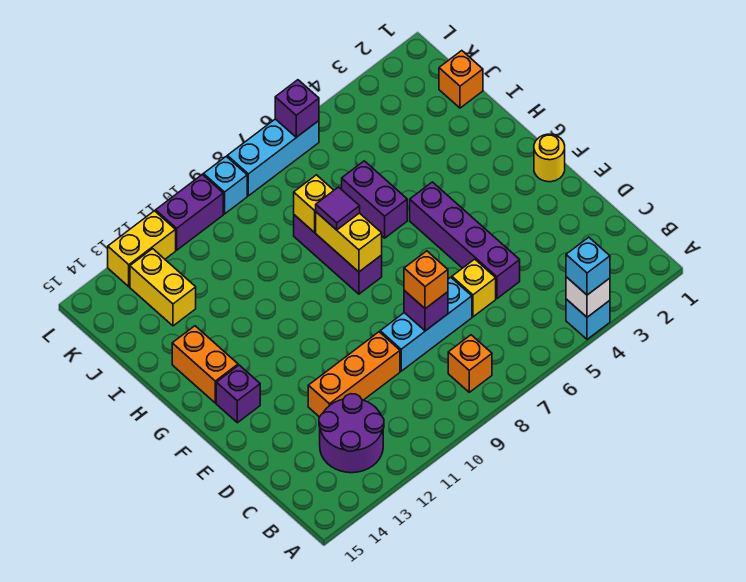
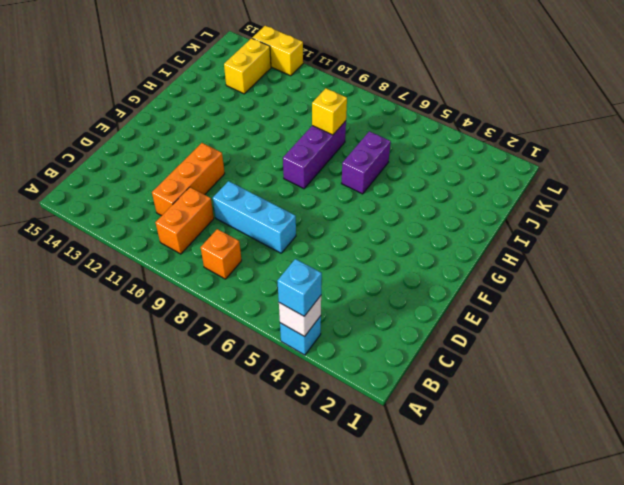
orange 1x2 brick [155,187,214,254] -> orange 1x2 brick moved to [172,326,238,403]
orange 1x3 brick [152,143,225,216] -> orange 1x3 brick turned to [308,332,400,417]
none -> purple 2x2 round brick [319,394,384,473]
none -> purple 1x4 brick [410,182,520,299]
none -> yellow 1x1 brick [452,259,496,317]

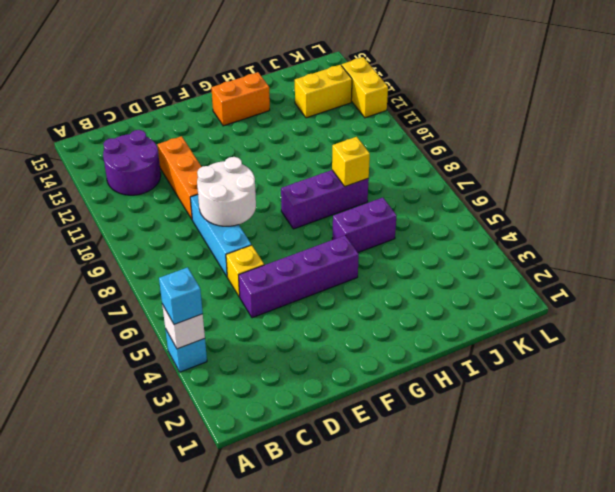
white 2x2 round brick [197,157,256,226] -> purple 1x1 brick [404,291,448,331]
none -> orange 1x1 brick [448,335,492,392]
none -> yellow 1x1 round brick [534,134,565,182]
none -> purple 1x1 brick [216,365,260,423]

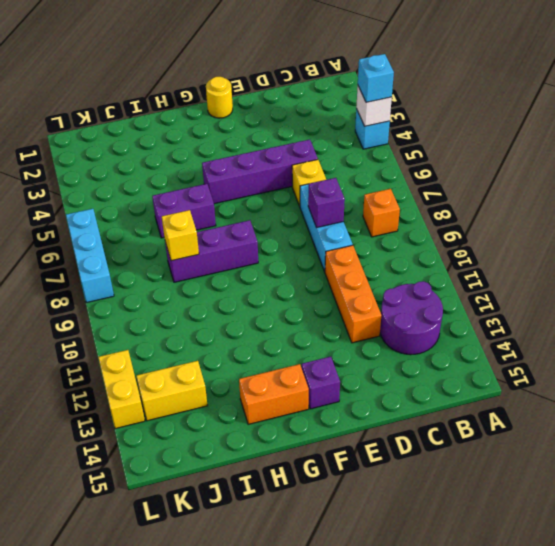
none -> orange 1x1 brick [439,51,483,108]
none -> cyan 1x1 brick [203,156,247,214]
none -> purple 1x2 brick [156,175,223,250]

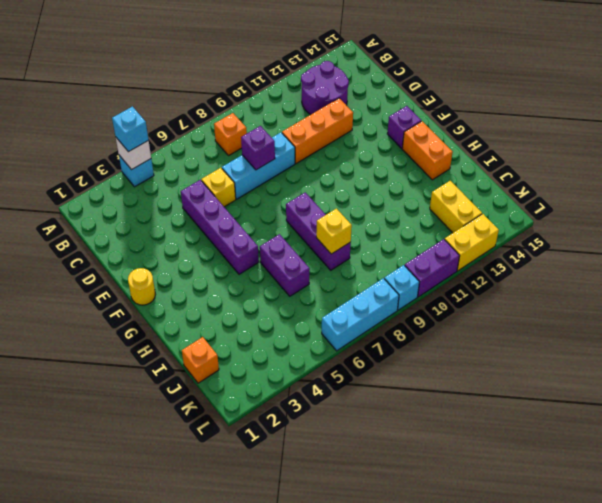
none -> yellow 1x2 brick [316,212,382,272]
none -> purple 1x1 brick [275,80,319,137]
none -> orange 1x1 brick [404,251,448,309]

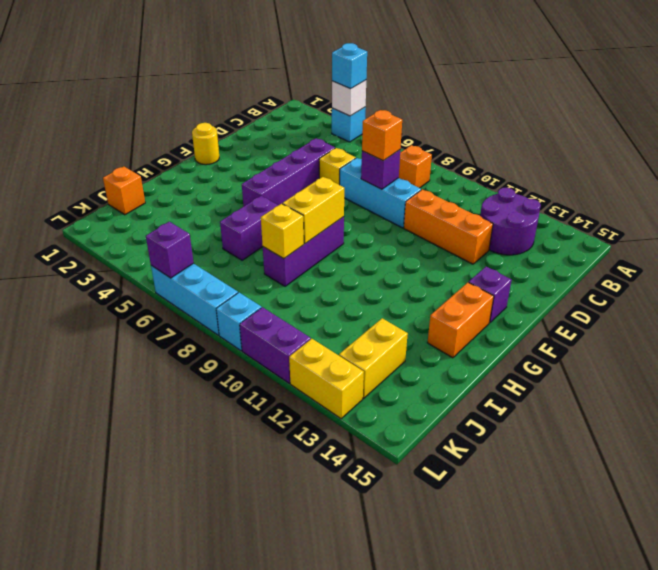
none -> purple 1x1 tile [316,187,360,230]

